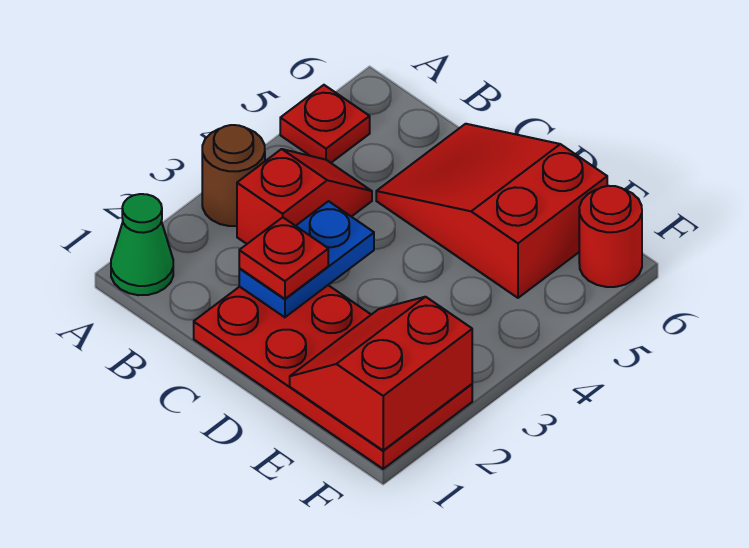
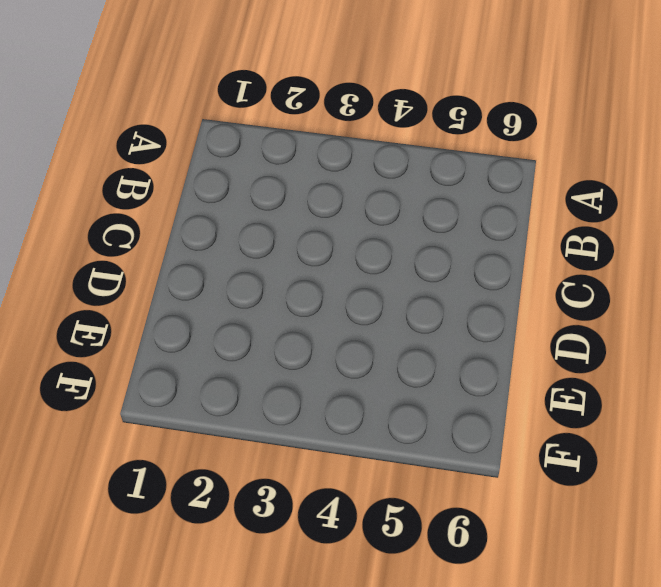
none -> green 1x1 cone [111,194,173,295]
none -> brown 1x1 round brick [202,125,265,226]

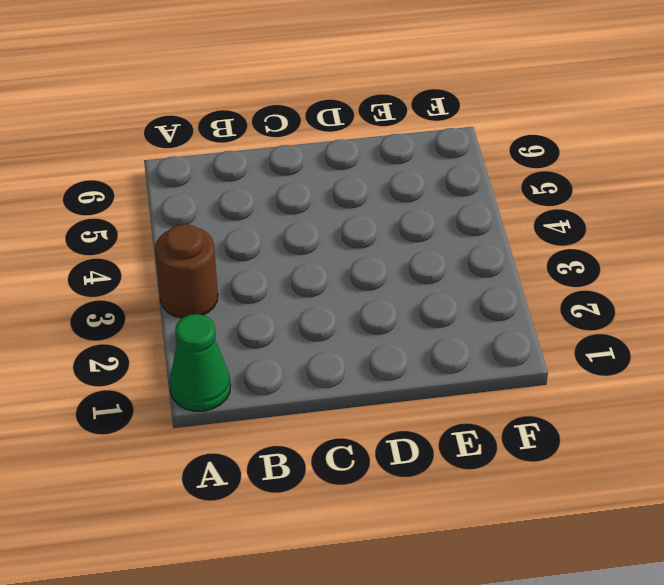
none -> red 1x1 plate [280,85,370,163]
none -> red 1x2 slope [237,149,372,244]

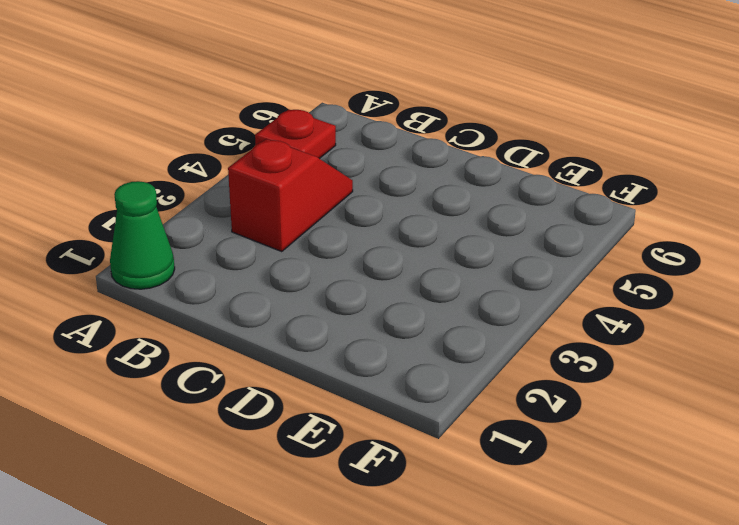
none -> brown 1x1 round brick [202,125,265,226]
none -> red 2x4 plate [194,285,472,469]

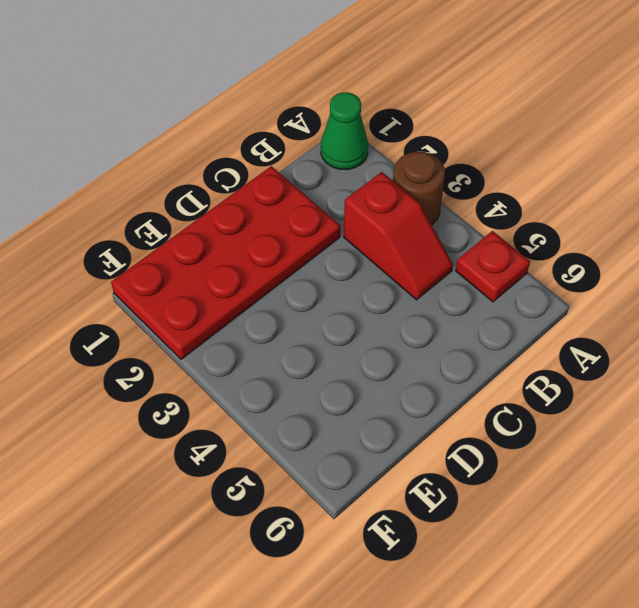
none -> red 2x3 slope [376,124,607,298]
none -> red 1x1 round brick [579,186,642,287]

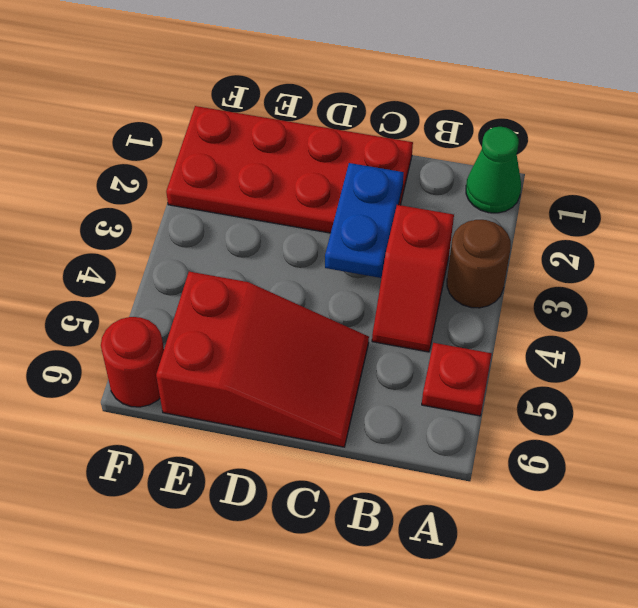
none -> red 2x2 slope [290,297,472,450]
none -> red 1x1 plate [239,217,328,299]

